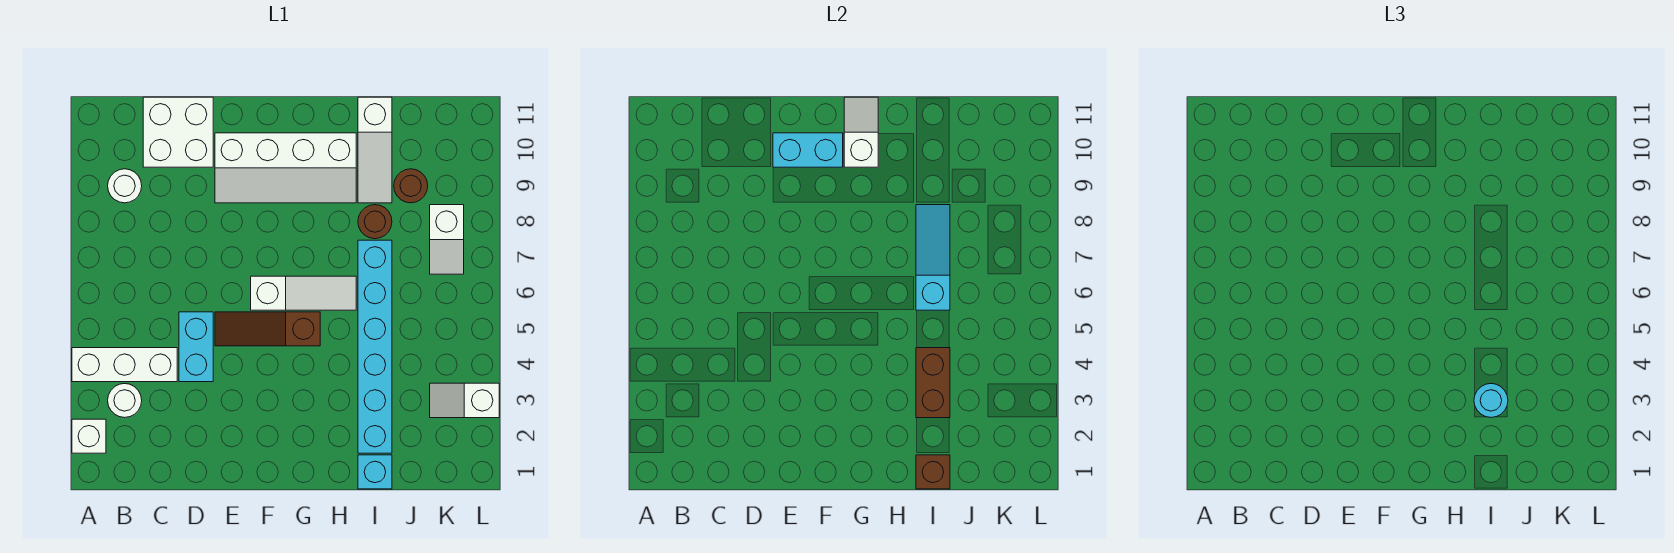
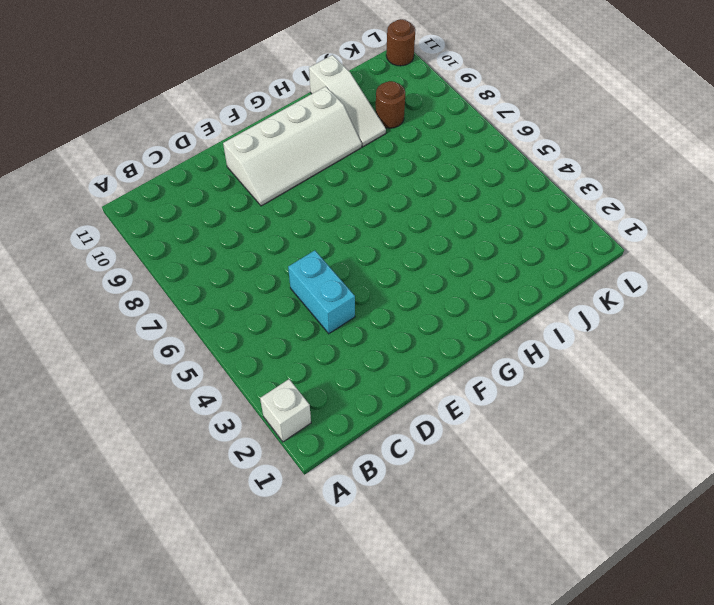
brown 1x1 round brick [386,19,415,66] -> brown 1x1 round brick moved to [358,205,392,239]
none -> white 1x3 brick [72,348,177,382]
none -> white 1x1 round brick [108,384,142,418]
none -> white 1x1 round brick [108,169,142,203]

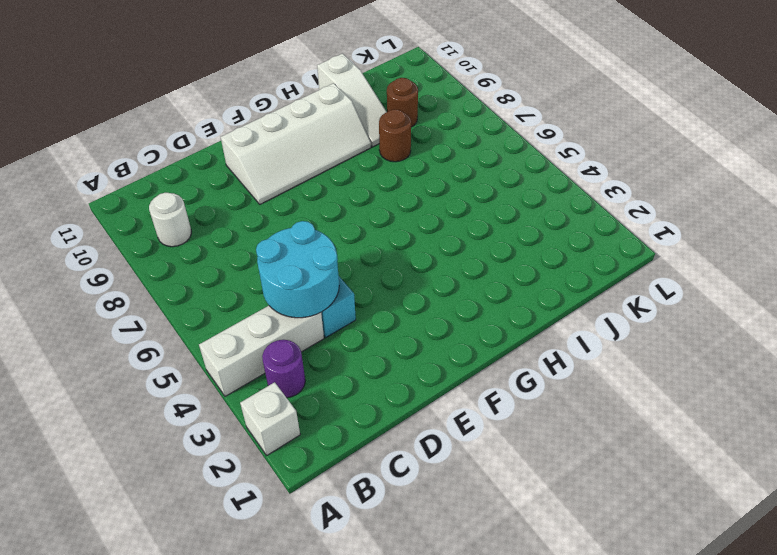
purple 1x1 round brick [262,340,305,398] -> white 1x1 round brick [108,384,142,418]
cyan 2x2 round brick [256,221,339,318] -> none
none -> white 2x2 brick [143,97,213,167]
none -> brown 1x3 slope [215,312,320,346]
none -> white 1x3 slope [251,276,356,310]

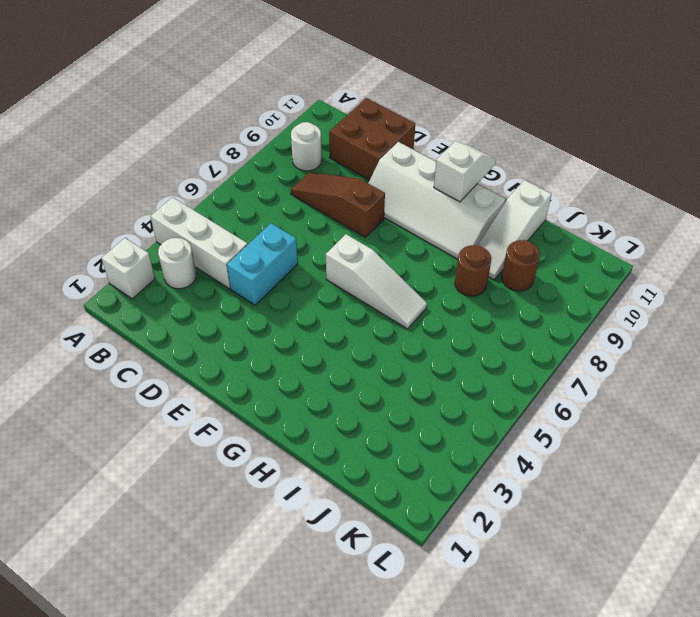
brown 1x3 slope [291,172,385,237] -> brown 1x3 slope moved to [215,312,320,346]
brown 2x2 brick [329,98,415,180] -> white 2x2 brick [143,97,213,167]
none -> cyan 1x1 brick [358,455,392,489]
none -> cyan 1x6 brick [358,240,392,453]
none -> white 1x2 slope [430,383,499,418]

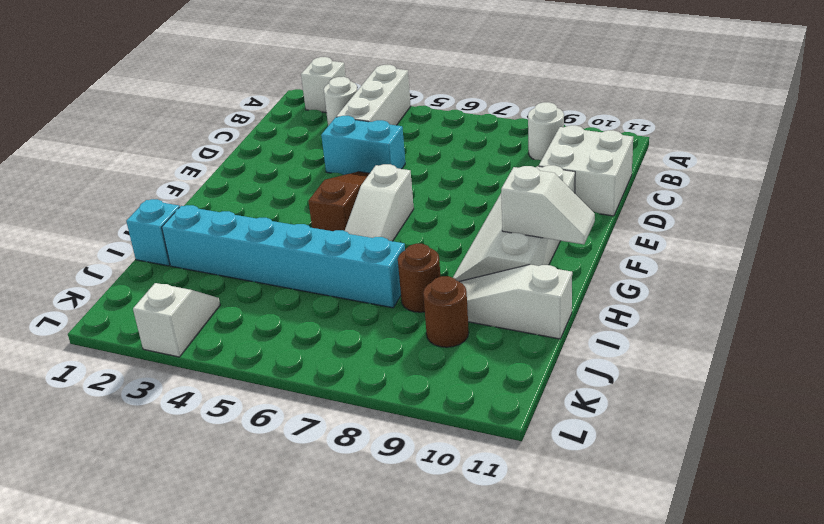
none -> white 1x2 slope [430,205,464,274]
none -> cyan 1x2 brick [773,133,843,167]
none -> brown 1x1 brick [916,455,950,489]

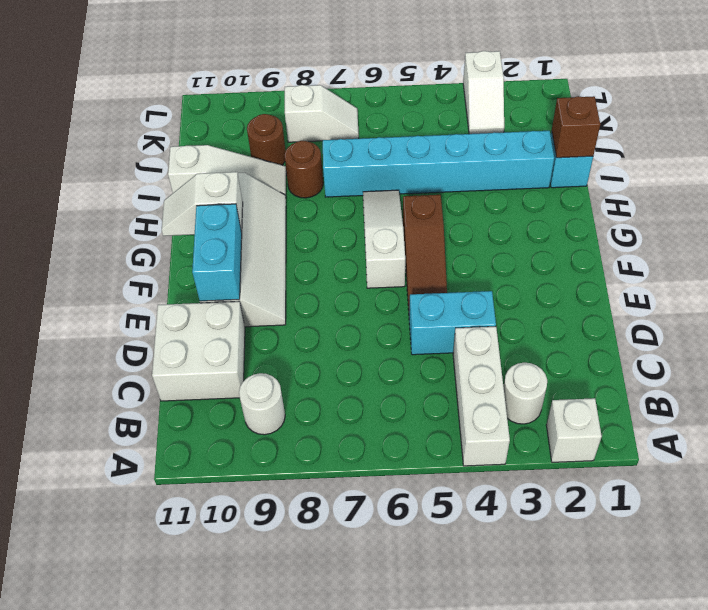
none -> brown 1x2 brick [916,348,950,418]
none -> cyan 1x3 slope [916,205,950,310]
none -> cyan 1x1 round brick [1474,384,1508,417]

